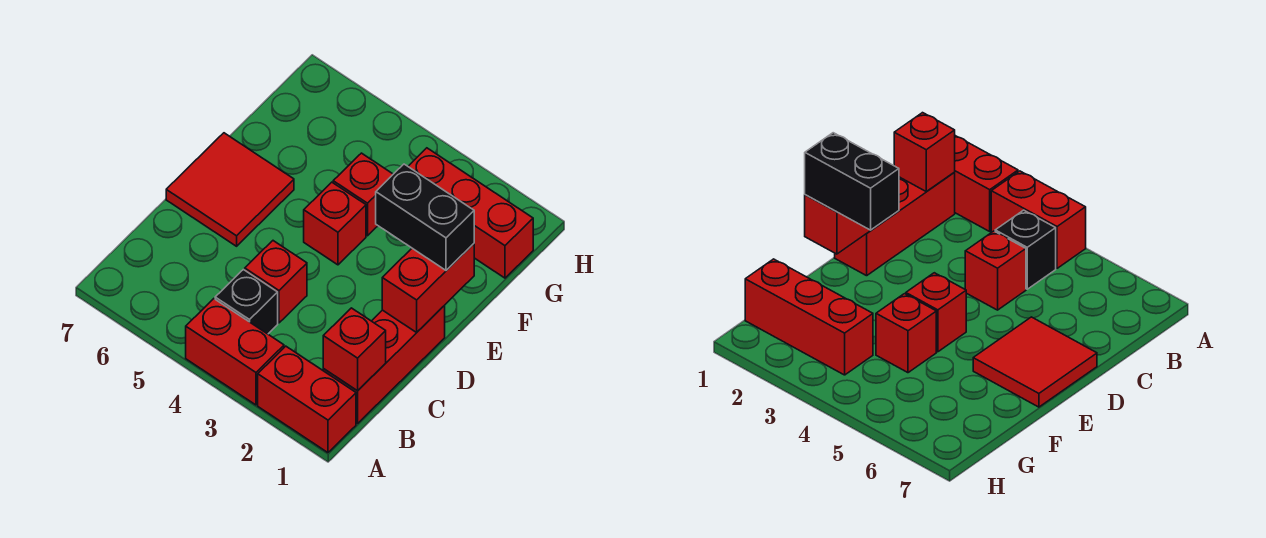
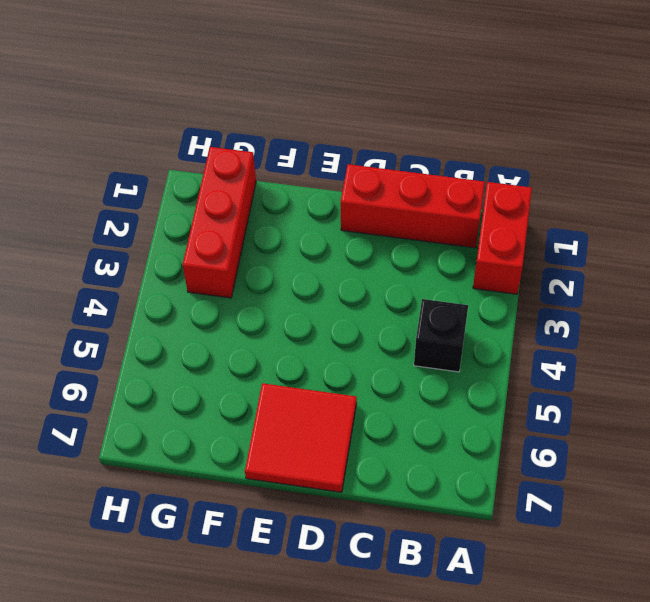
none -> red 1x2 brick [186,299,284,405]
none -> red 1x1 brick [245,241,307,323]
none -> red 1x1 brick [304,182,366,265]

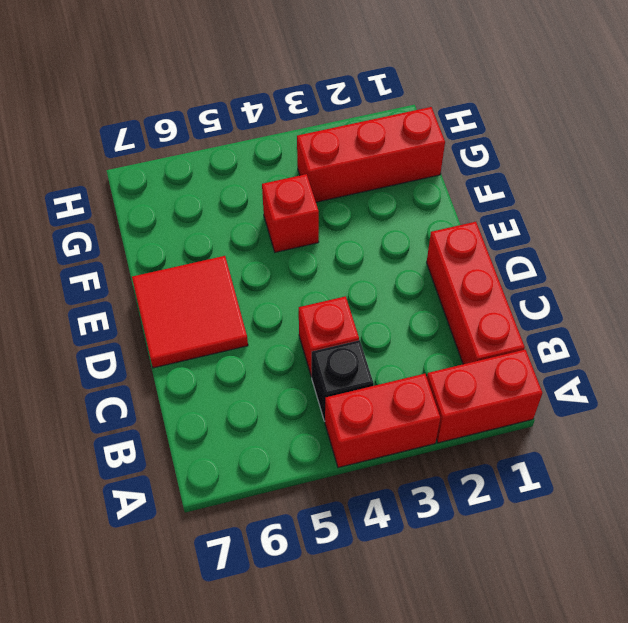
none -> red 1x1 brick [304,182,366,265]
none -> red 1x1 brick [323,308,386,391]
none -> red 1x2 brick [382,244,474,332]

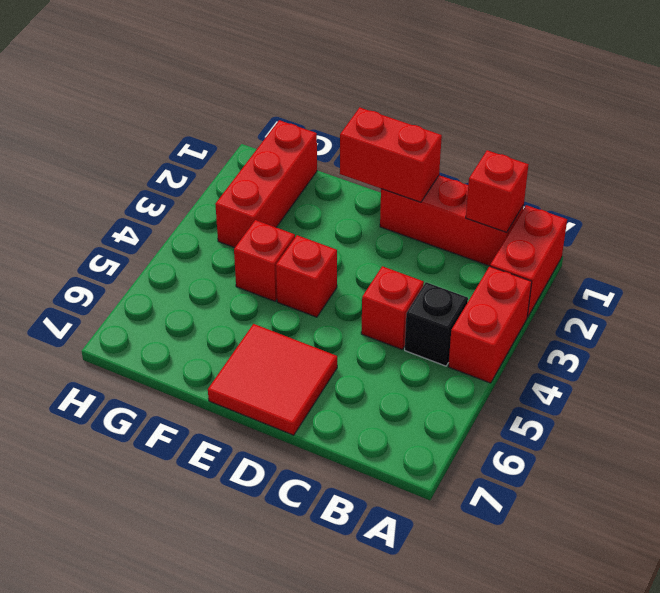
none -> black 1x2 brick [376,164,474,270]

